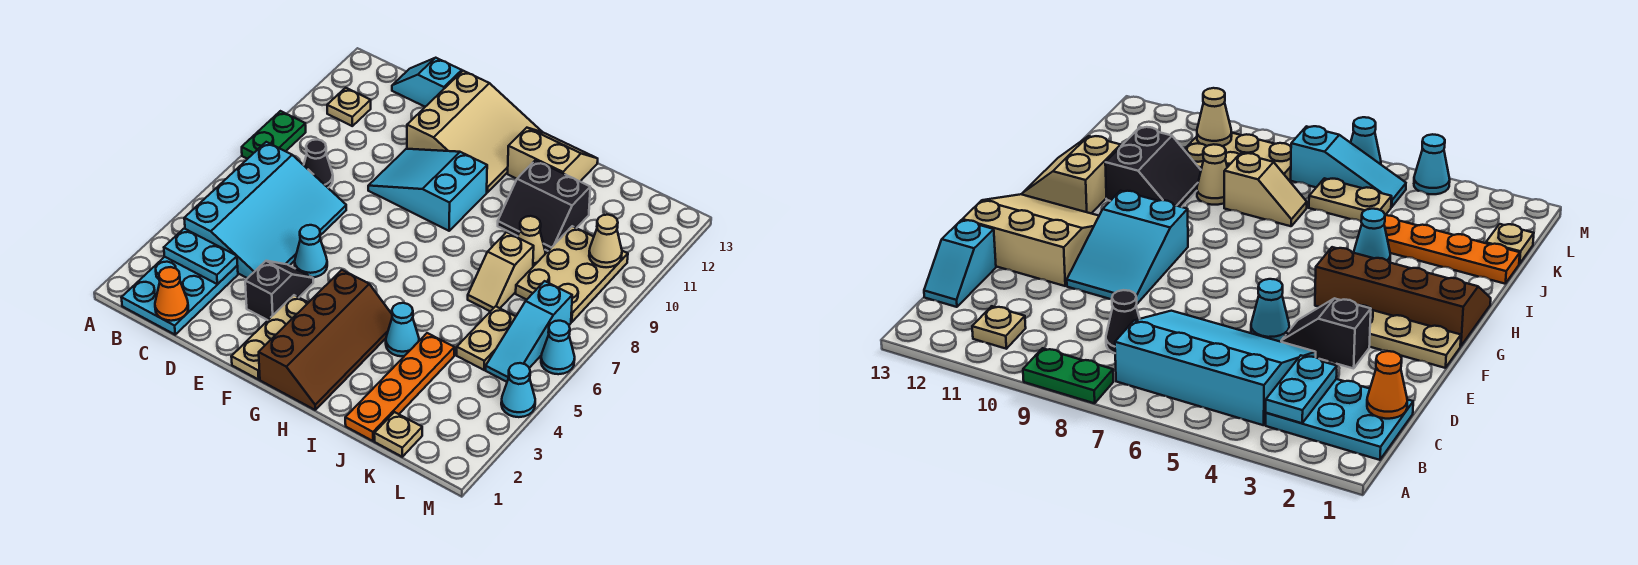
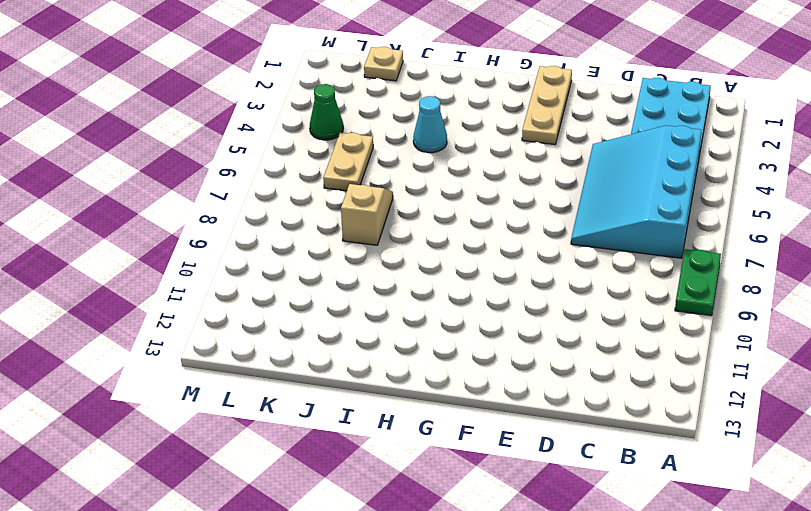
green 1x1 cone [310,84,343,140] -> none
none -> tan 1x1 plate [327,88,371,126]
none -> black 1x1 cone [304,140,333,188]
none -> cyan 1x2 slope [392,58,462,107]

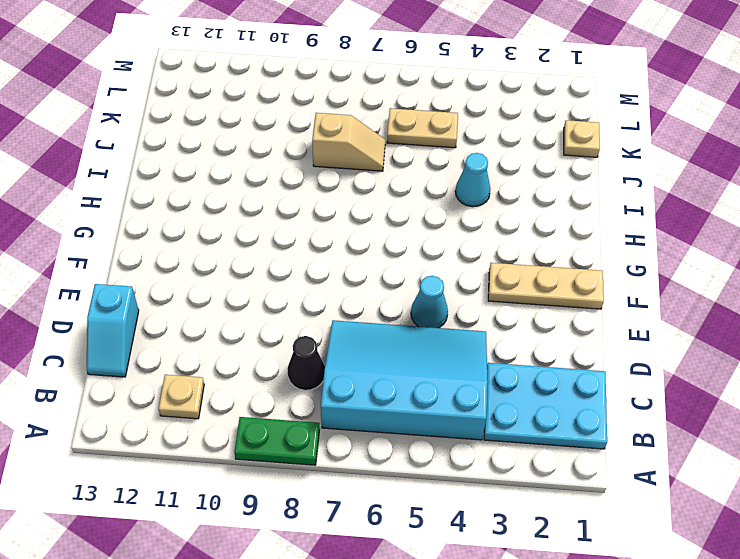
none -> black 1x2 slope [245,261,313,320]
none -> cyan 2x3 slope [368,149,487,231]
none -> tan 3x3 slope [407,71,542,192]

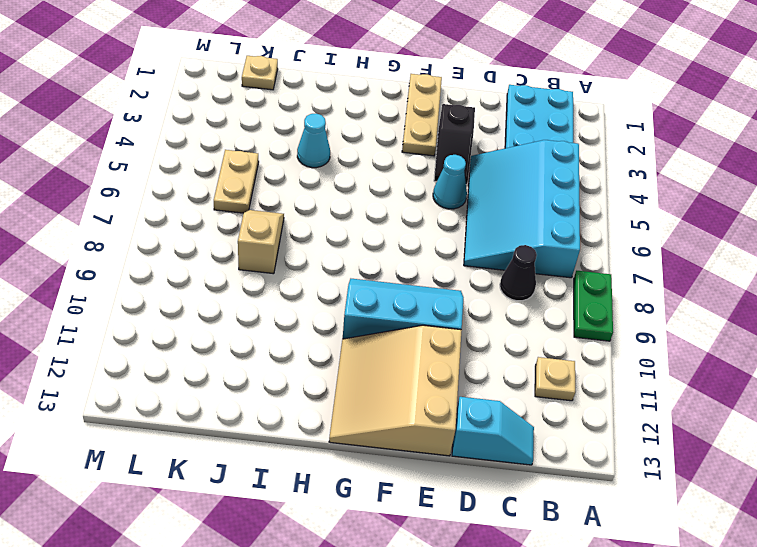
cyan 2x3 slope [343,279,464,339] -> cyan 2x3 slope turned to [368,149,487,231]
none -> brown 2x4 slope [259,270,392,410]
none -> tan 2x2 slope [508,128,598,181]
none -> black 2x2 slope [498,160,590,251]

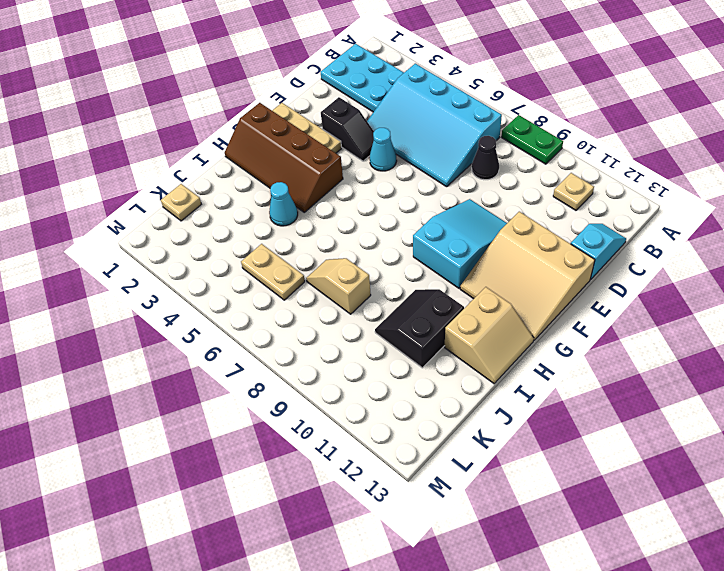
none -> orange 1x4 plate [345,333,454,441]
none -> tan 1x1 cone [517,216,545,266]
none -> tan 2x3 plate [516,226,628,322]

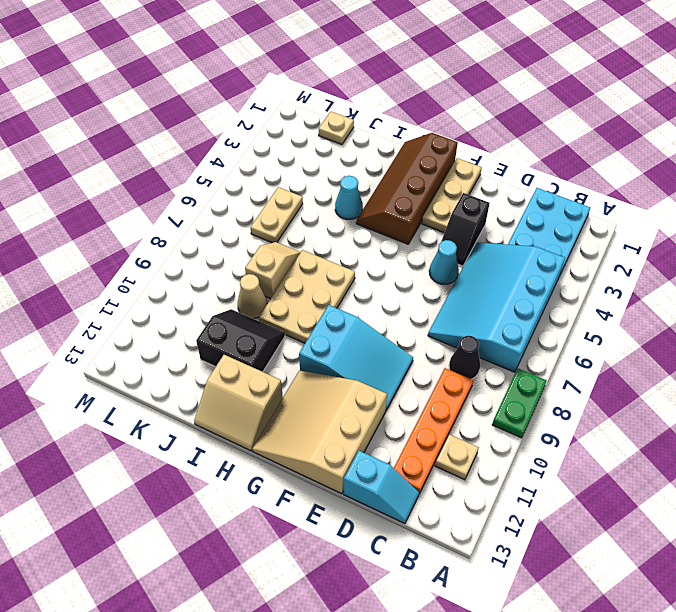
orange 1x4 plate [394,368,473,494] -> orange 1x4 plate moved to [345,333,454,441]
tan 2x3 plate [259,250,355,343] -> tan 2x3 plate moved to [516,226,628,322]
none -> cyan 1x3 slope [486,281,572,382]
none -> cyan 1x1 cone [501,363,535,417]
none -> cyan 1x1 cone [541,321,575,374]

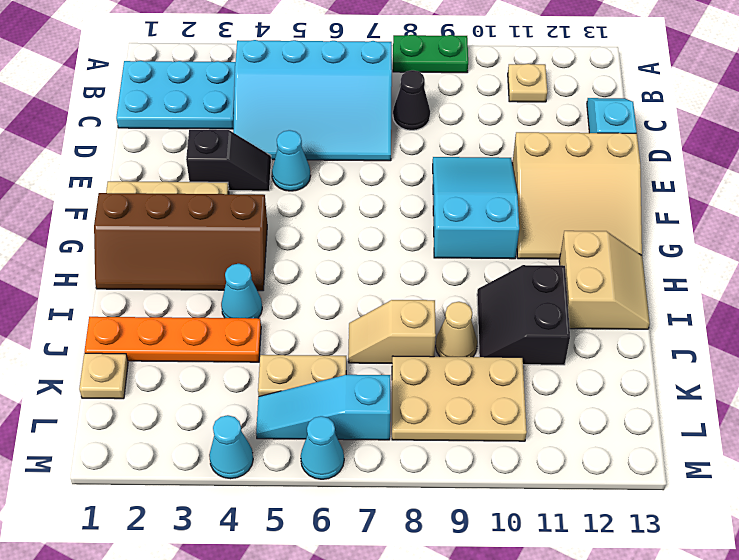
none -> cyan 1x2 plate [164,229,237,284]
none -> orange 1x1 cone [155,267,188,321]
none -> tan 1x1 cone [589,215,622,267]

